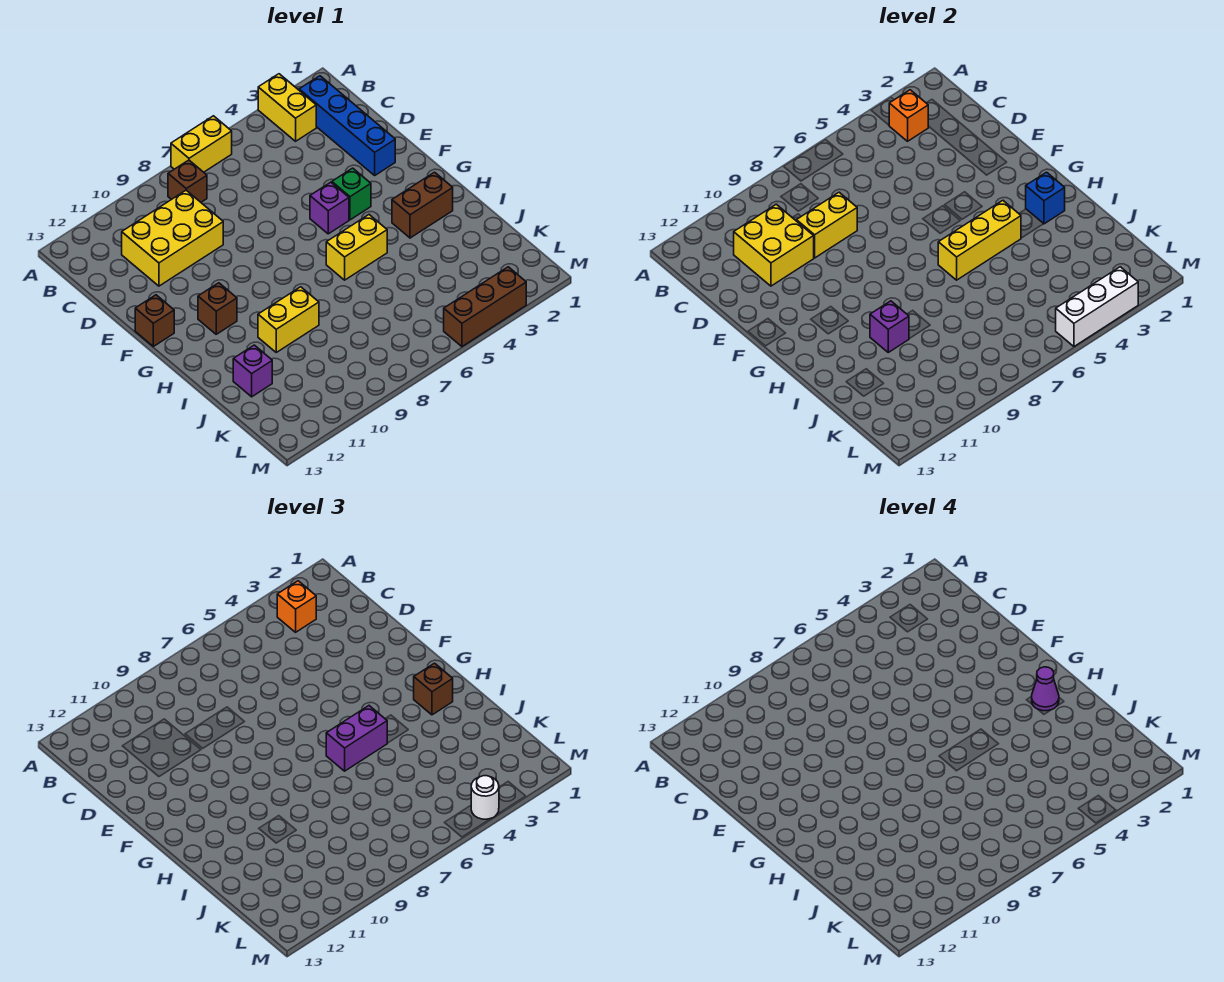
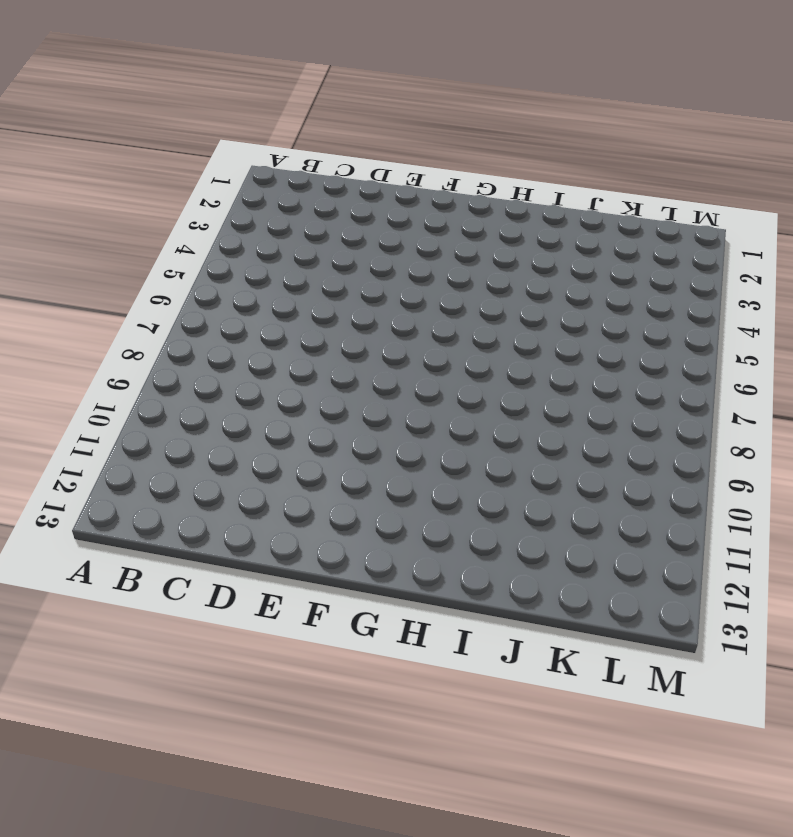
none -> yellow 1x2 brick [258,74,316,141]
none -> yellow 1x2 brick [171,116,232,172]
none -> blue 1x4 brick [299,76,395,175]

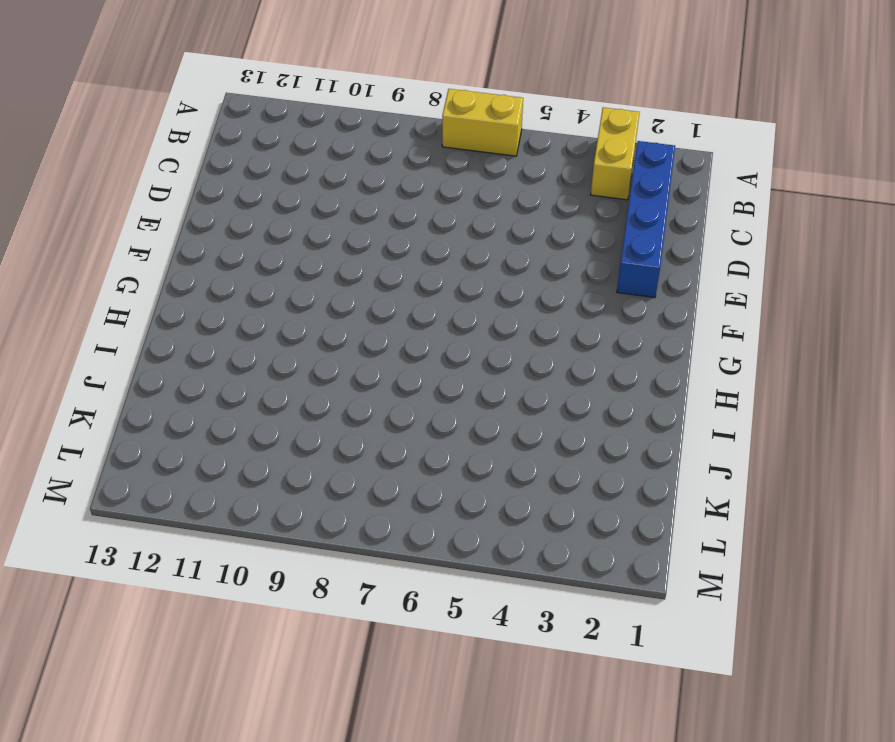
none -> brown 1x1 brick [168,160,207,202]
none -> yellow 2x3 brick [122,190,223,286]
none -> green 1x1 brick [332,168,371,220]

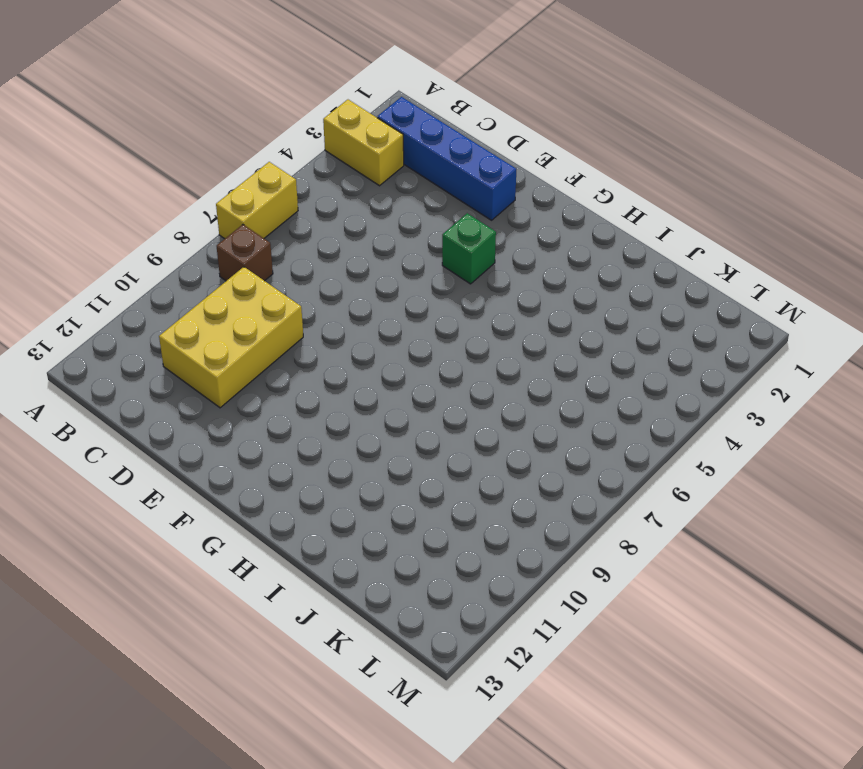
none -> purple 1x1 brick [310,182,349,234]
none -> brown 1x1 brick [135,295,174,346]
none -> brown 1x1 brick [198,283,237,334]

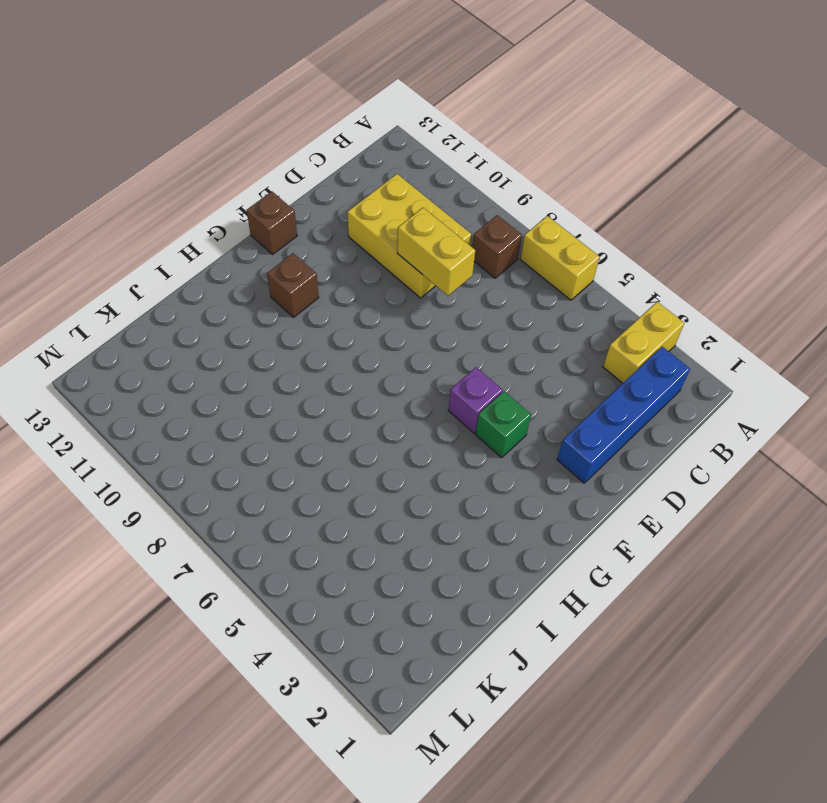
none -> brown 1x2 brick [392,172,453,238]
none -> yellow 1x2 brick [326,215,387,280]
none -> yellow 1x2 brick [258,287,319,352]

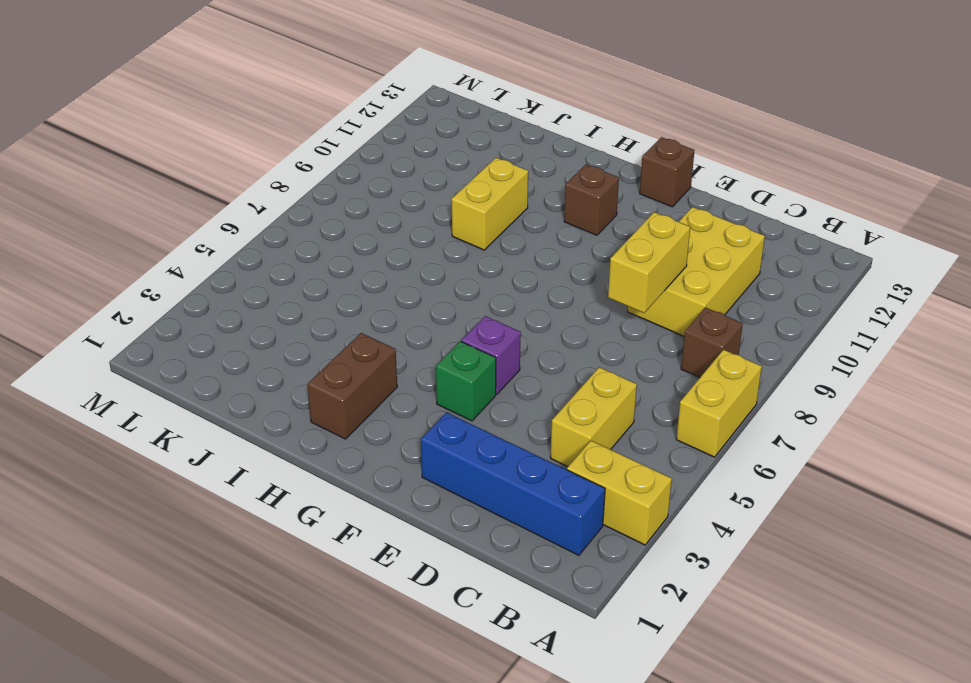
yellow 1x2 brick [550,367,637,467] -> yellow 1x2 brick moved to [326,215,387,280]
none -> purple 1x1 brick [233,345,272,397]
none -> brown 1x3 brick [444,267,526,346]
none -> orange 1x1 brick [889,90,928,141]

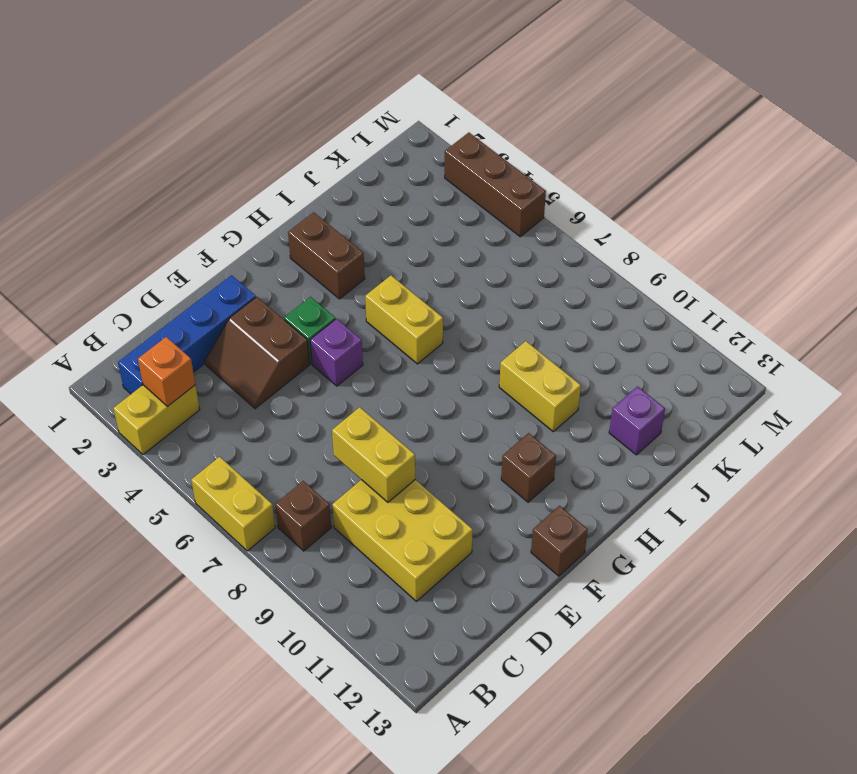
brown 2x2 slope [205,297,310,409] -> none
none -> yellow 2x2 brick [734,204,814,286]
none -> blue 1x1 brick [1026,172,1065,224]
none -> yellow 1x3 brick [938,201,1021,280]

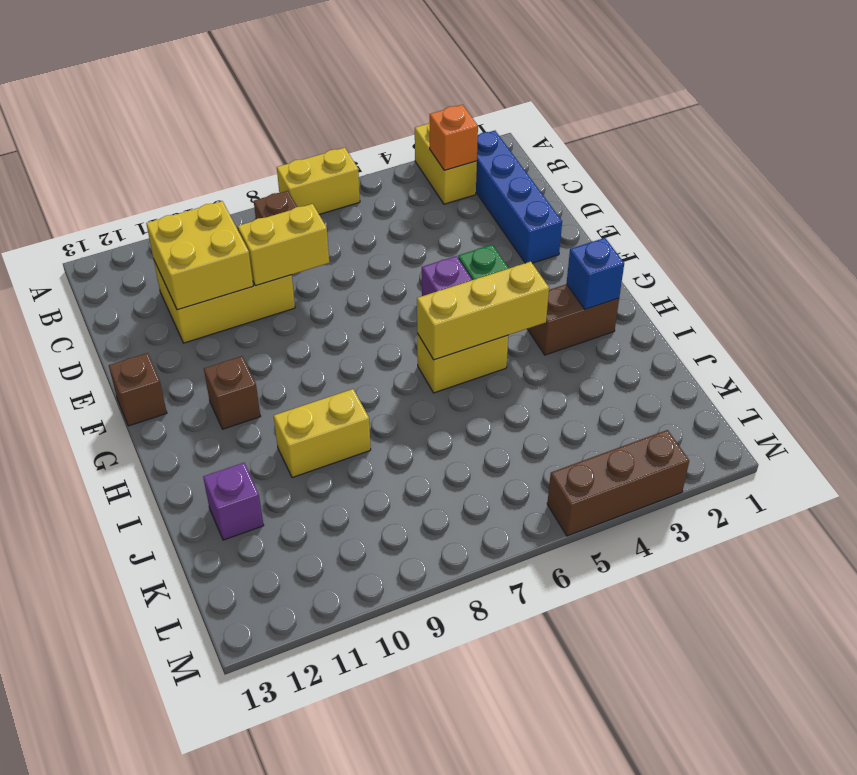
none -> purple 1x1 brick [870,301,909,352]
none -> white 1x3 brick [1056,267,1138,346]
none -> orange 1x1 brick [277,581,316,632]

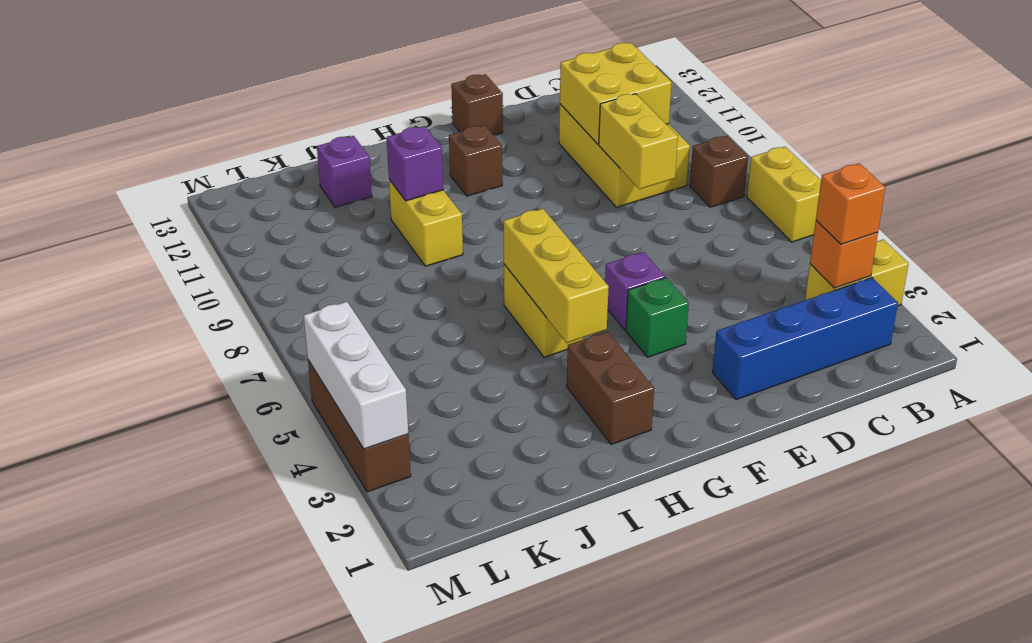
none -> blue 1x1 brick [1026,172,1065,224]
none -> brown 1x1 brick [414,663,453,715]
none -> purple 1x2 brick [326,706,387,771]

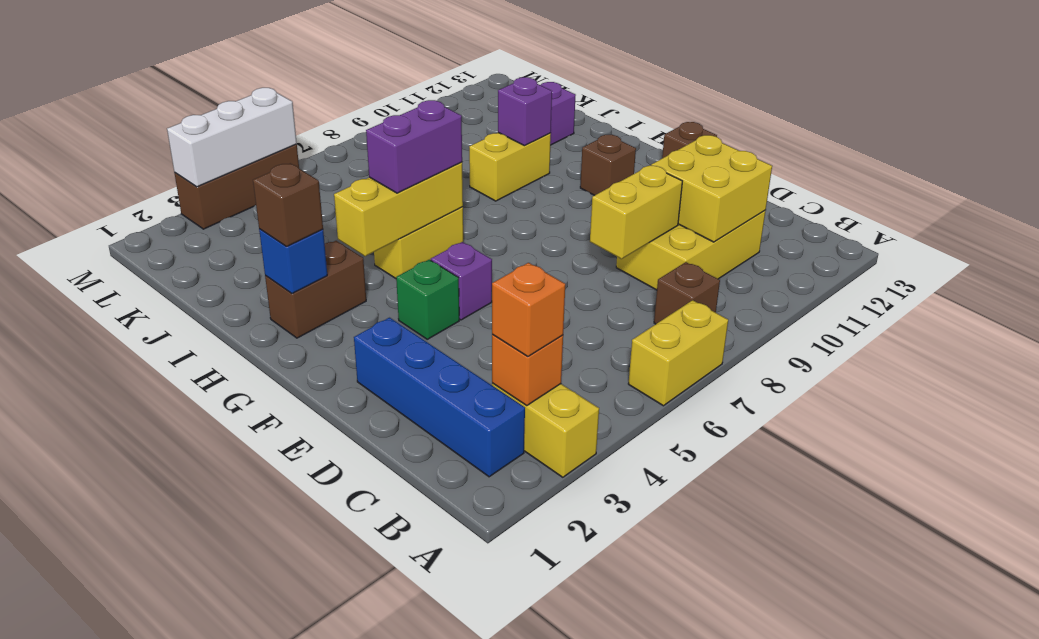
none -> white 1x1 round brick [471,776,499,819]
none -> purple 1x1 cone [1032,667,1059,711]

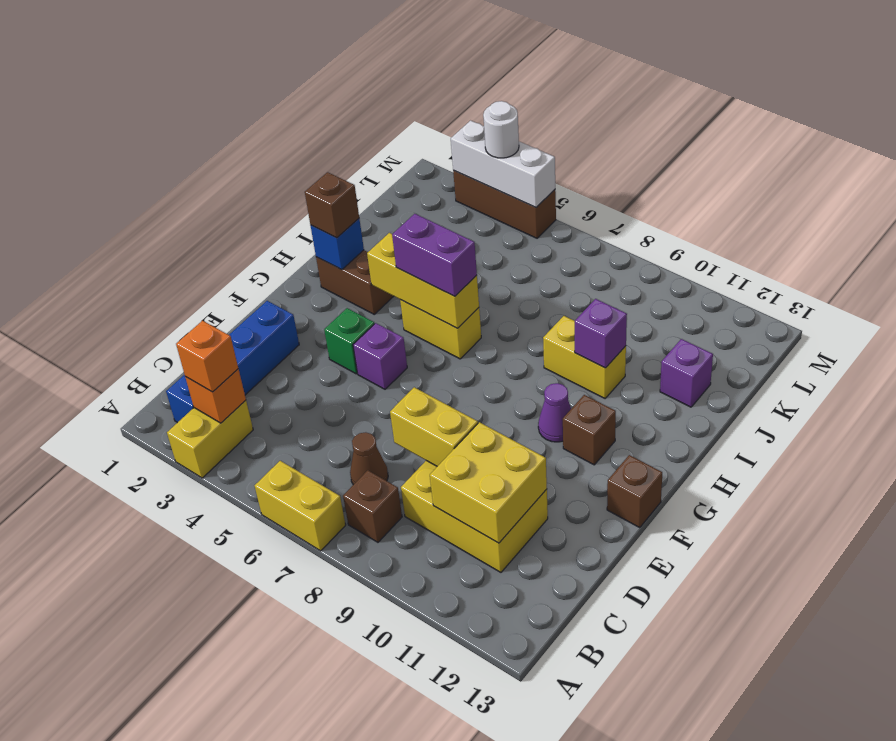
brown 1x1 cone [350,432,388,485] -> none
purple 1x1 cone [538,383,571,442] -> purple 1x1 cone moved to [1032,667,1059,711]

